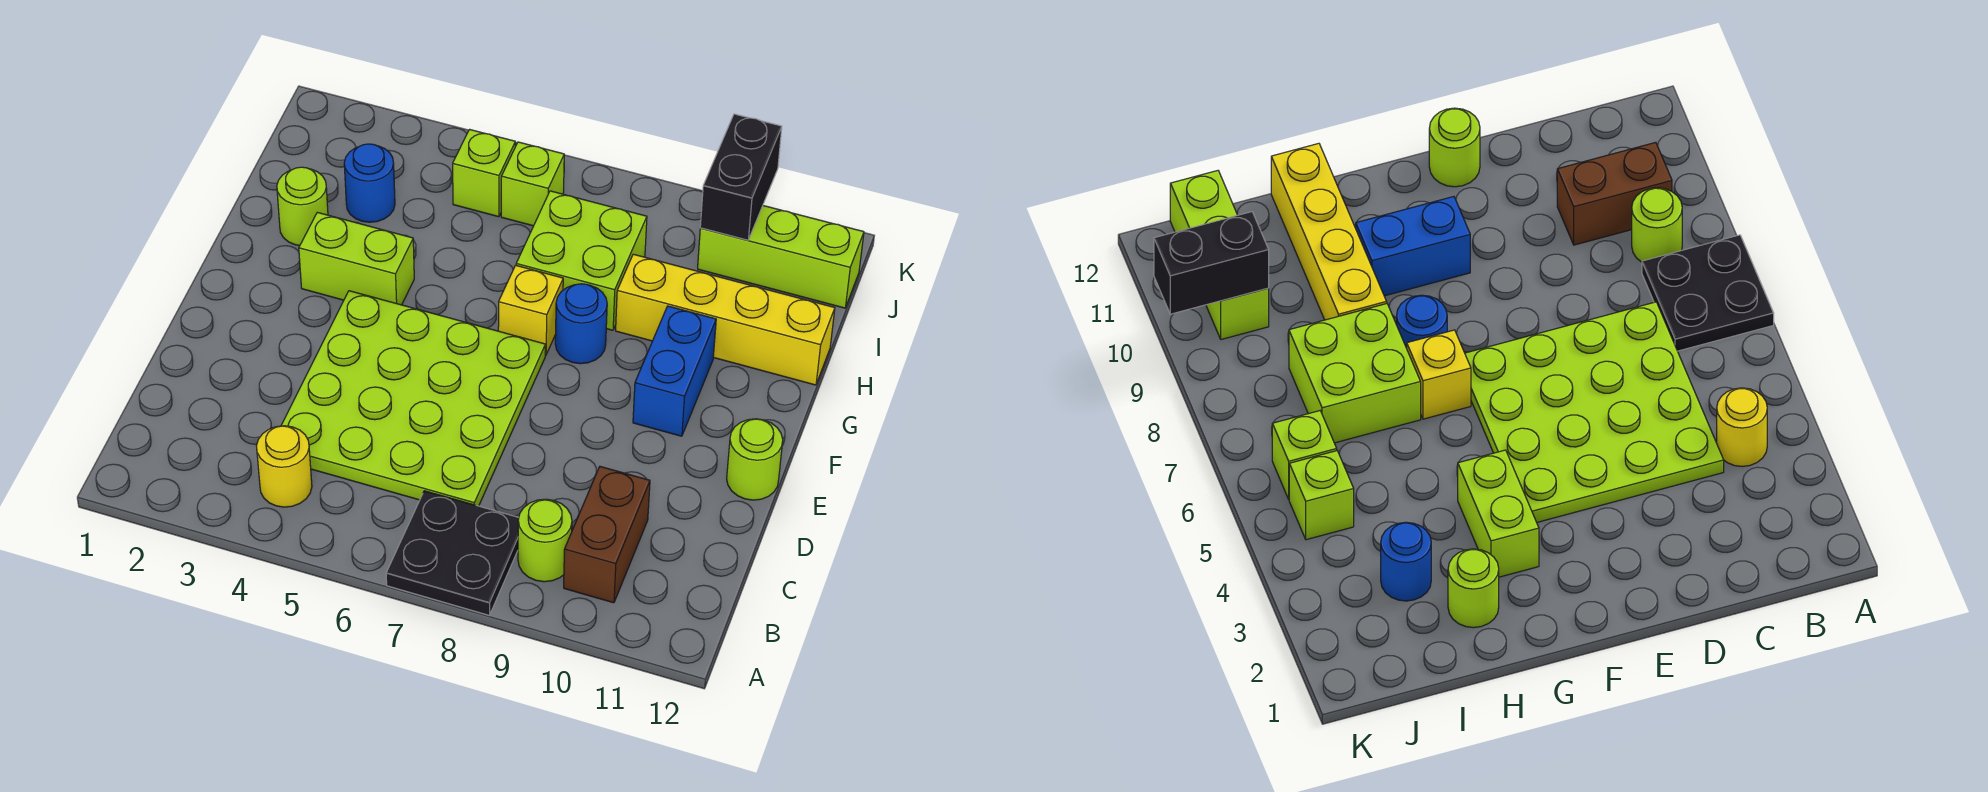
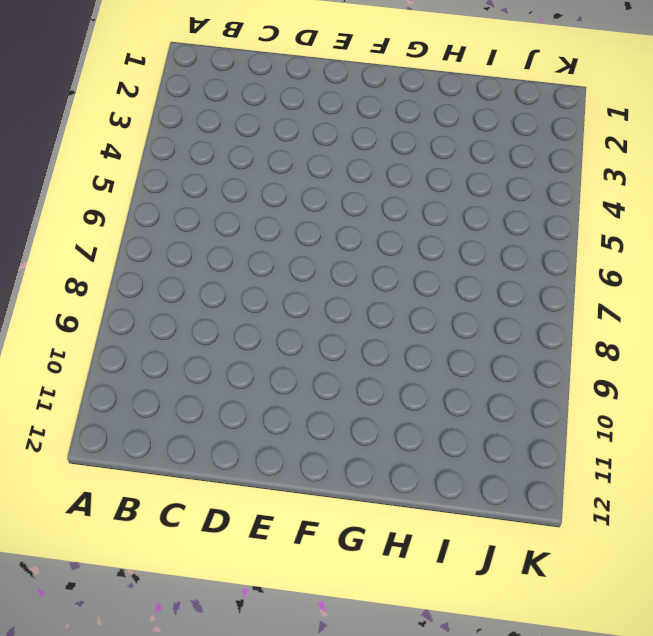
none -> black 2x2 plate [386,491,519,615]
none -> yellow 1x1 round brick [257,426,312,507]
none -> lime 1x1 round brick [518,499,572,582]

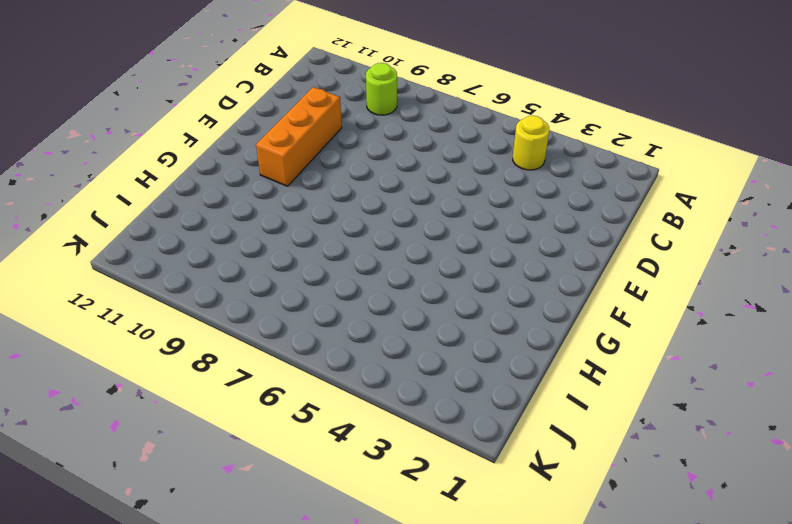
orange 1x3 brick [256,87,342,186] -> blue 1x2 brick [633,306,716,436]
none -> black 2x2 plate [386,491,519,615]
none -> brown 1x2 brick [564,467,650,603]
none -> lime 4x4 plate [281,291,545,506]

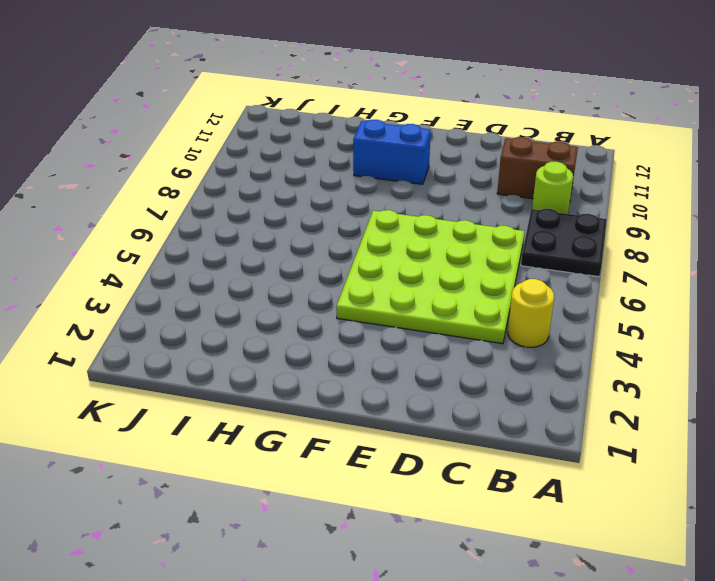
none -> lime 1x1 round brick [727,419,783,500]
none -> lime 1x2 brick [299,212,414,305]
none -> yellow 1x1 brick [498,265,563,355]

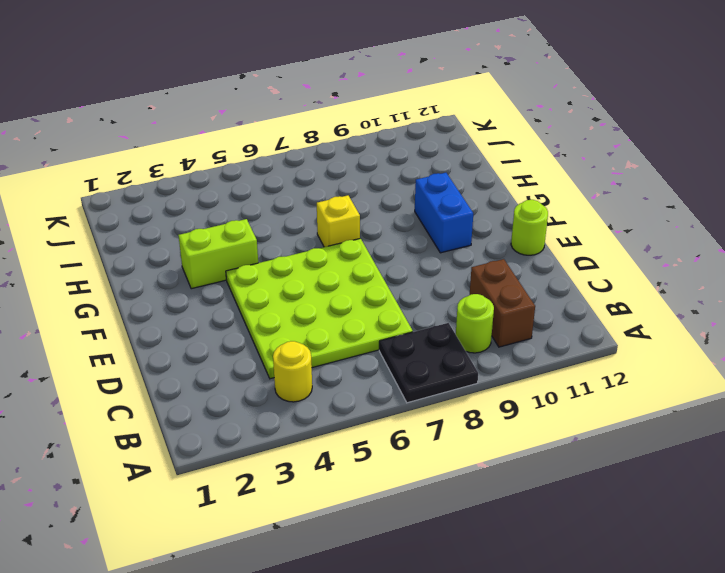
none -> blue 1x1 round brick [555,284,607,364]
none -> lime 1x1 round brick [277,167,328,245]
none -> lime 2x2 brick [516,191,647,330]

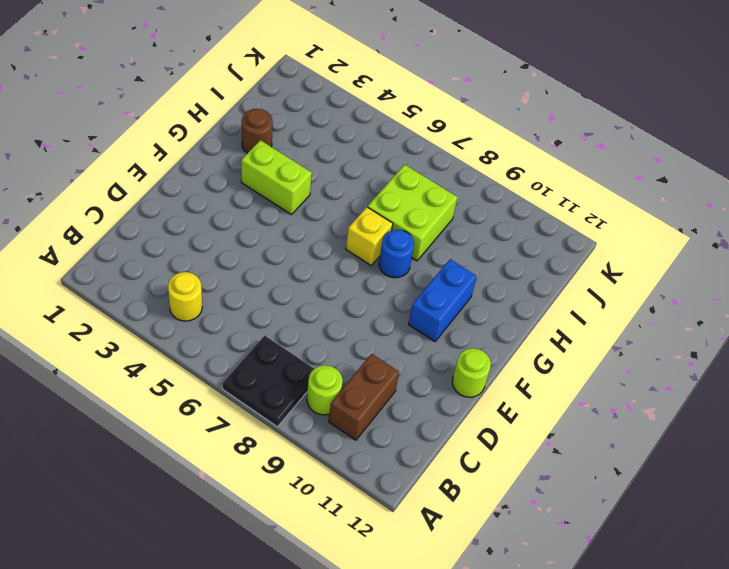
brown 1x1 round brick [242,109,273,153] -> lime 1x1 round brick [277,167,328,245]
none -> lime 4x4 plate [281,291,545,506]
none -> yellow 1x4 brick [616,254,835,385]
none -> blue 1x1 round brick [344,144,395,222]

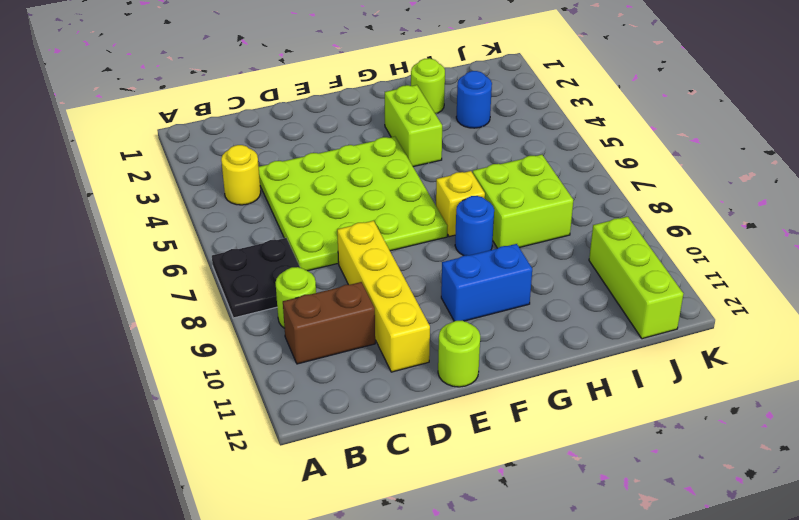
yellow 1x4 brick [337,221,430,372] -> yellow 1x4 brick moved to [616,254,835,385]
none -> lime 1x1 brick [453,129,515,217]
none -> lime 1x1 brick [501,142,564,226]
none -> black 1x2 brick [700,114,782,240]

